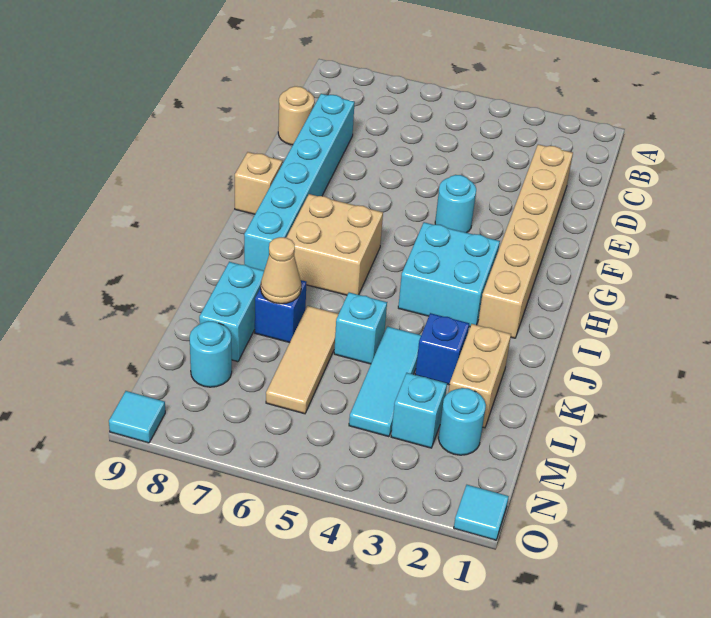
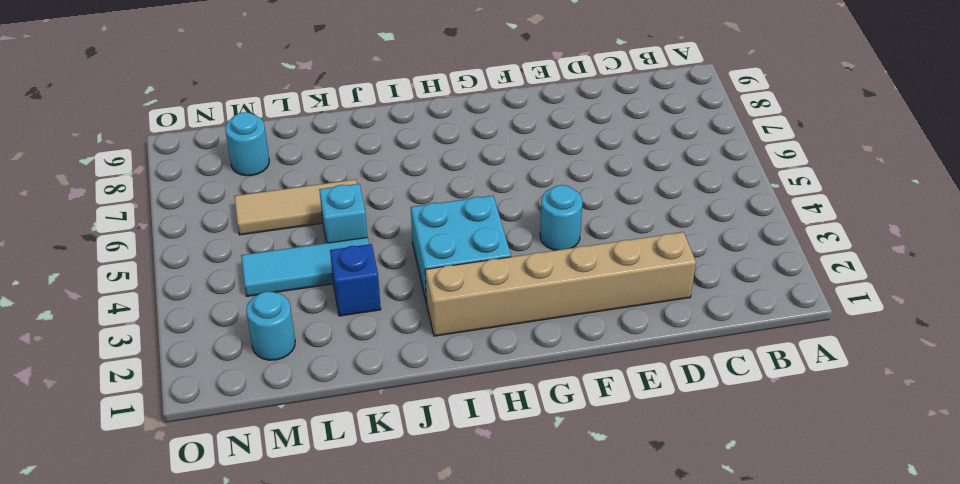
none -> cyan 1x6 brick [244,94,355,270]
none -> tan 1x1 round brick [278,86,315,145]
none -> tan 1x1 brick [235,152,282,214]

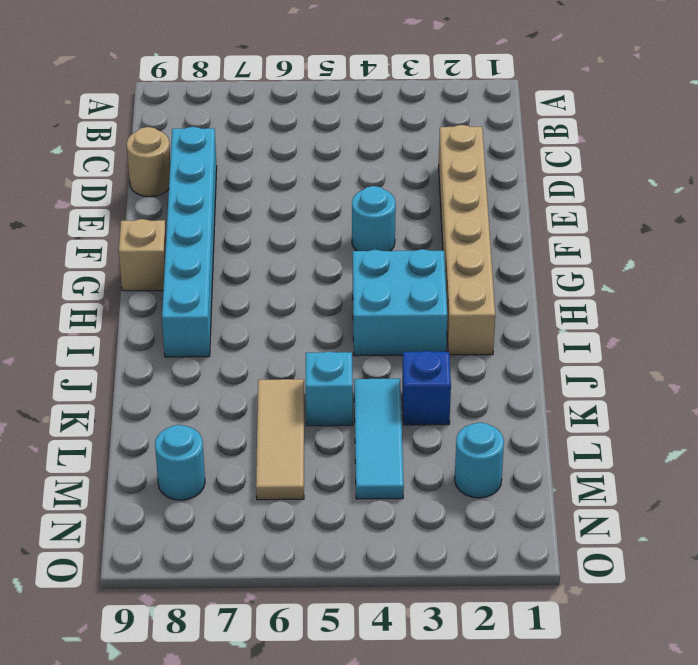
none -> tan 2x2 brick [286,194,383,295]
none -> tan 1x2 brick [448,324,511,428]
none -> blue 1x1 brick [255,280,307,343]

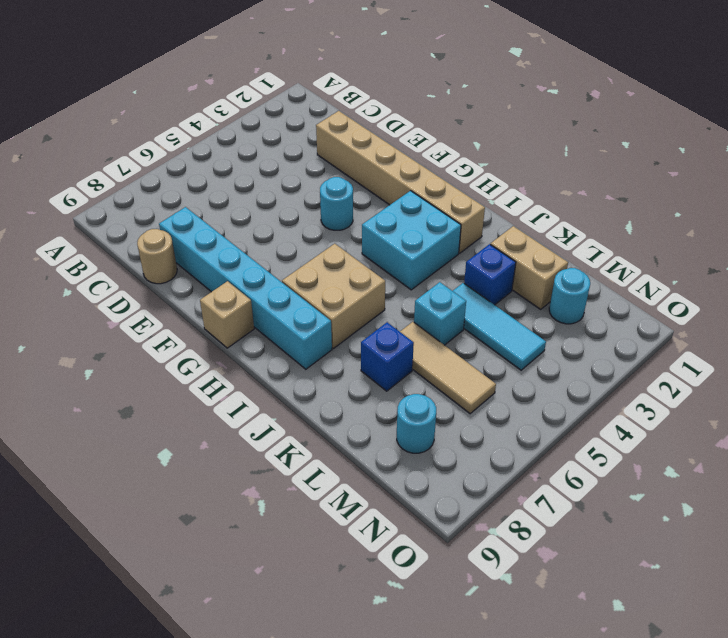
none -> cyan 1x2 brick [199,262,264,362]
none -> cyan 1x1 brick [391,373,447,448]
none -> cyan 1x1 tile [454,485,509,540]

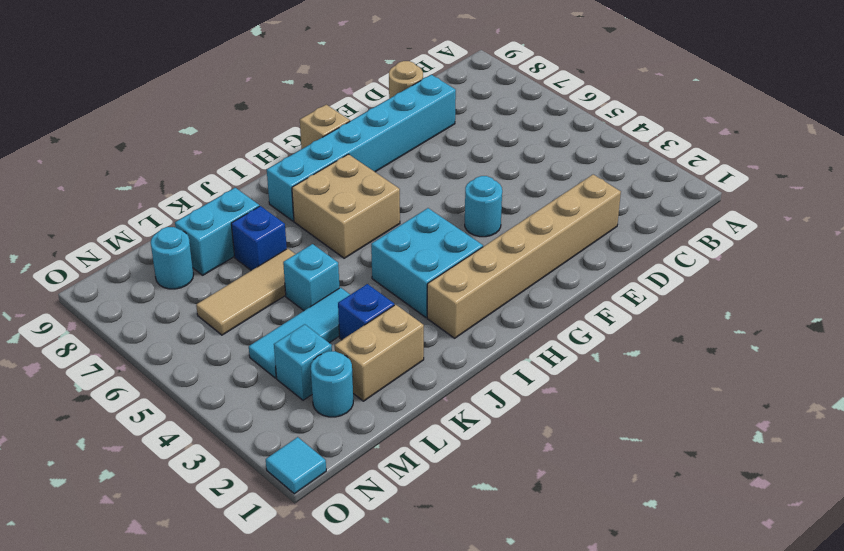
none -> cyan 1x1 tile [109,391,165,443]
none -> tan 1x1 cone [261,237,301,304]

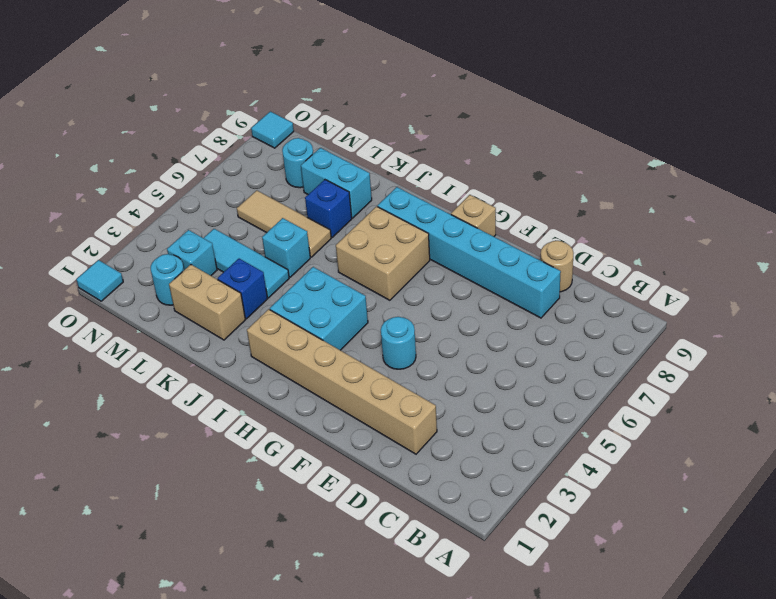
none -> tan 1x1 cone [261,237,301,304]

